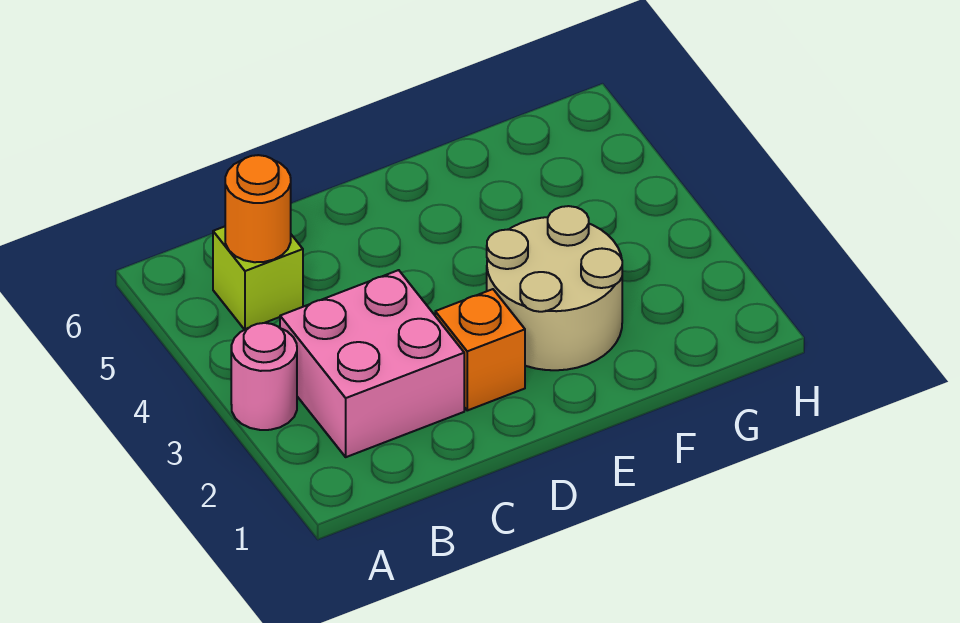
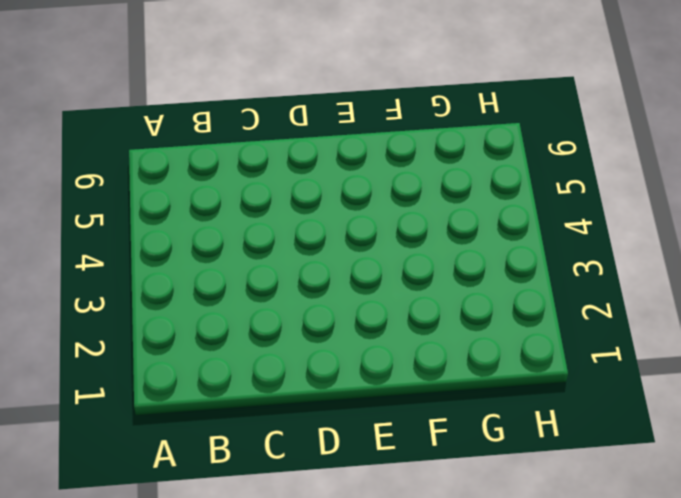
none -> pink 1x1 round brick [231,323,297,430]
none -> pink 2x2 brick [280,270,464,457]

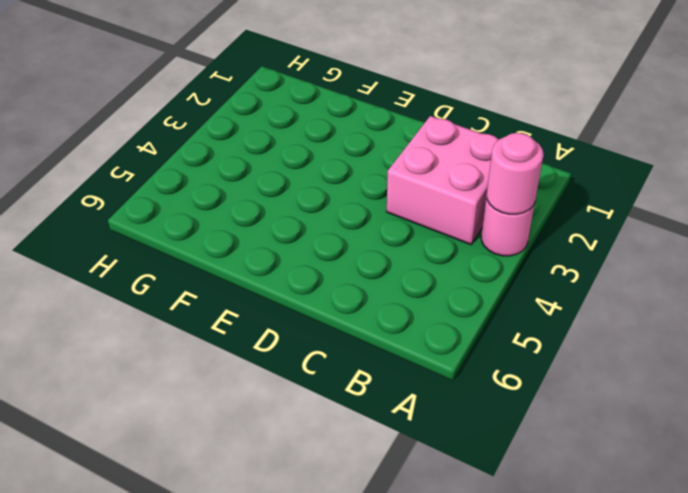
pink 1x1 round brick [487,133,543,214] -> none
none -> lime 1x1 brick [213,227,303,330]
none -> orange 1x1 brick [435,289,525,410]

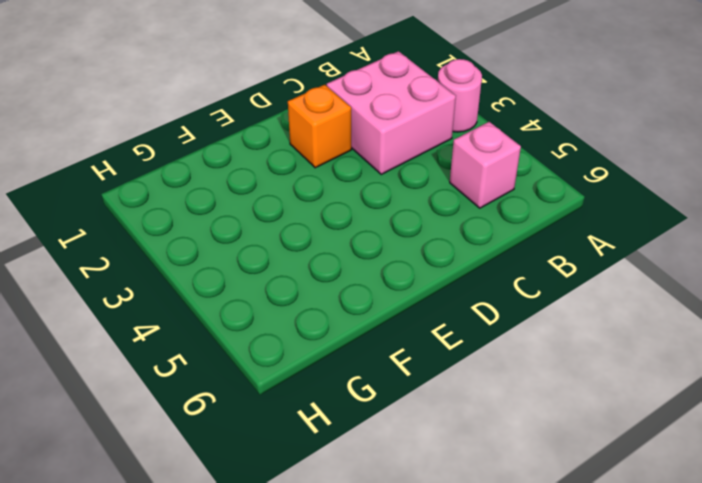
pink 1x1 brick [450,122,521,208] -> lime 1x1 brick [213,227,303,330]
none -> tan 2x2 round brick [487,206,622,370]
none -> orange 1x1 round brick [225,155,291,262]

